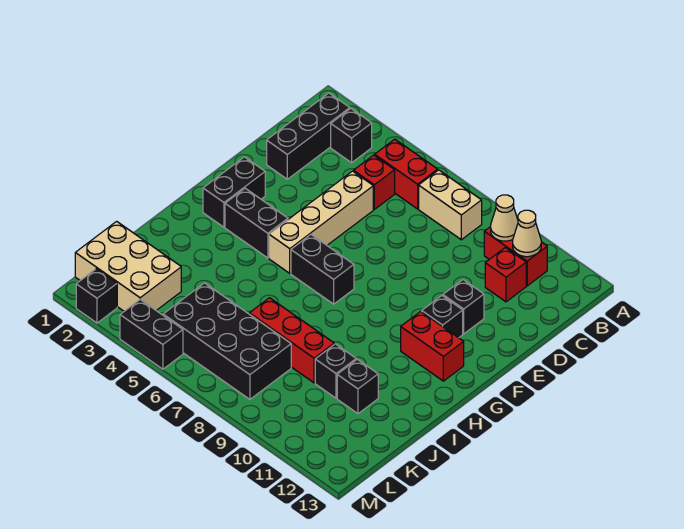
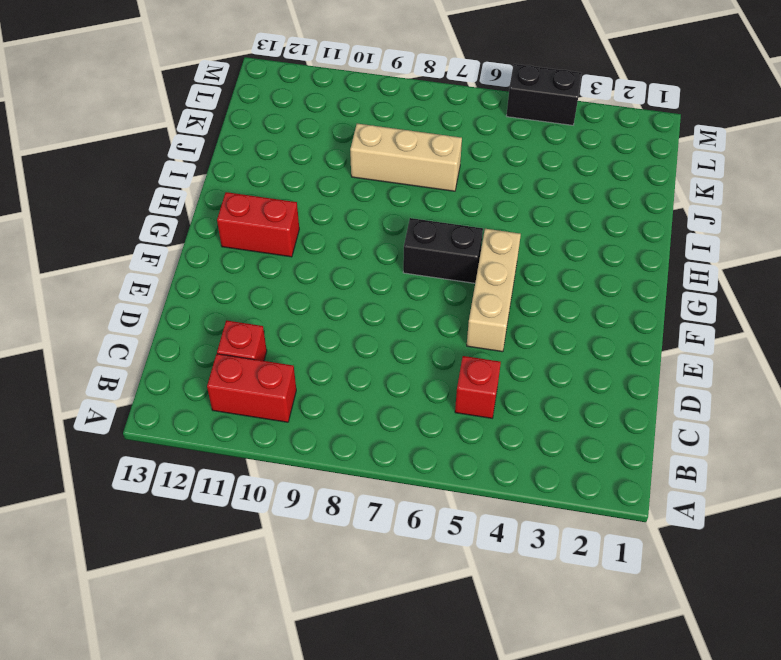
tan 1x3 brick [467,229,521,352] -> tan 1x4 brick [269,171,373,273]
tan 1x3 brick [350,124,462,191] -> red 1x3 brick [249,298,334,383]
none -> black 1x3 brick [267,93,350,179]
none -> black 1x1 brick [331,109,372,163]
none -> red 1x2 brick [375,139,438,209]

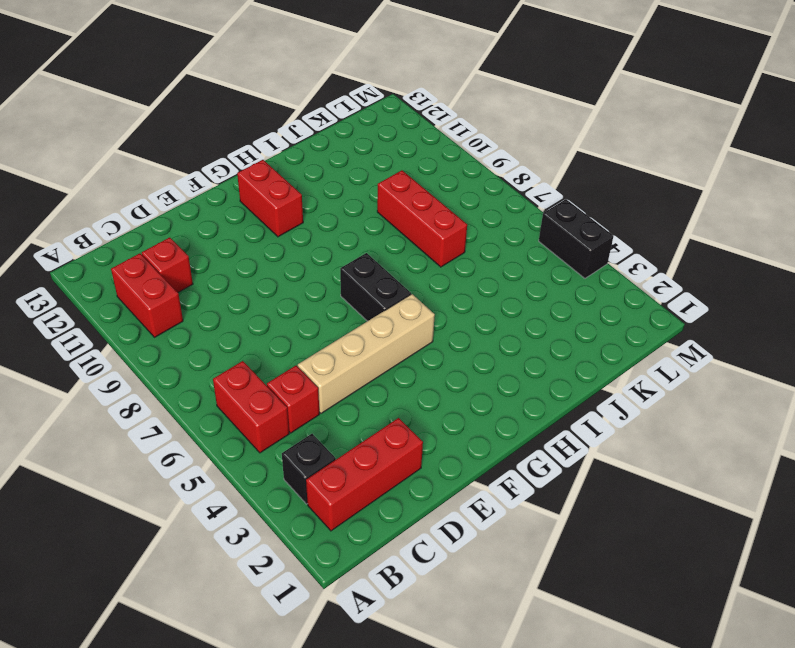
red 1x3 brick [306,418,423,531] -> black 1x3 brick [267,93,350,179]
none -> tan 1x2 brick [419,170,482,240]
none -> black 1x1 brick [443,280,484,334]
none -> black 1x2 brick [203,157,265,227]

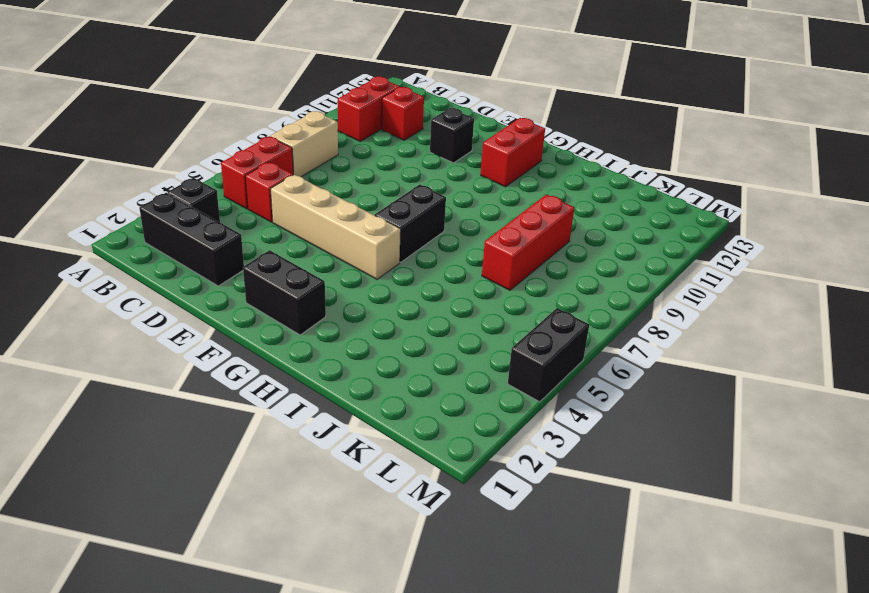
none -> black 1x1 brick [422,296,463,338]
none -> black 1x2 brick [225,188,288,258]
none -> black 1x1 brick [315,344,356,398]

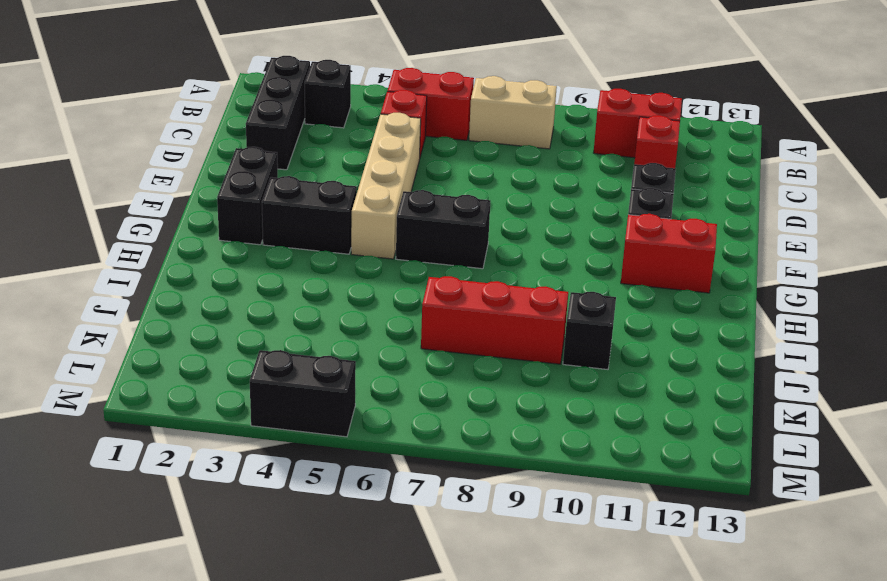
none -> black 1x1 brick [337,359,378,414]
none -> tan 2x3 brick [75,221,181,311]
none -> black 2x4 brick [163,283,291,399]

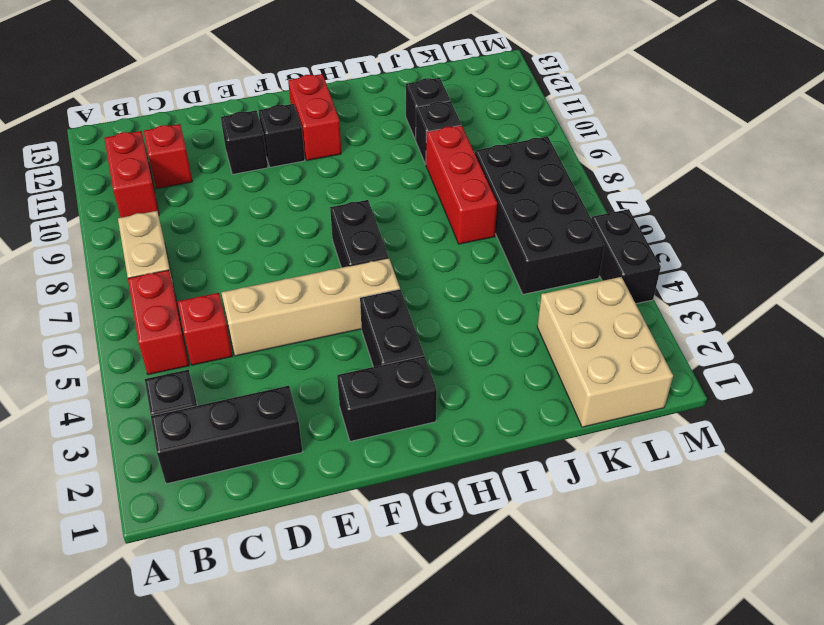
none -> black 1x1 brick [76,269,117,323]
none -> tan 1x1 cone [491,195,518,241]
none -> tan 1x1 cone [513,210,541,257]

